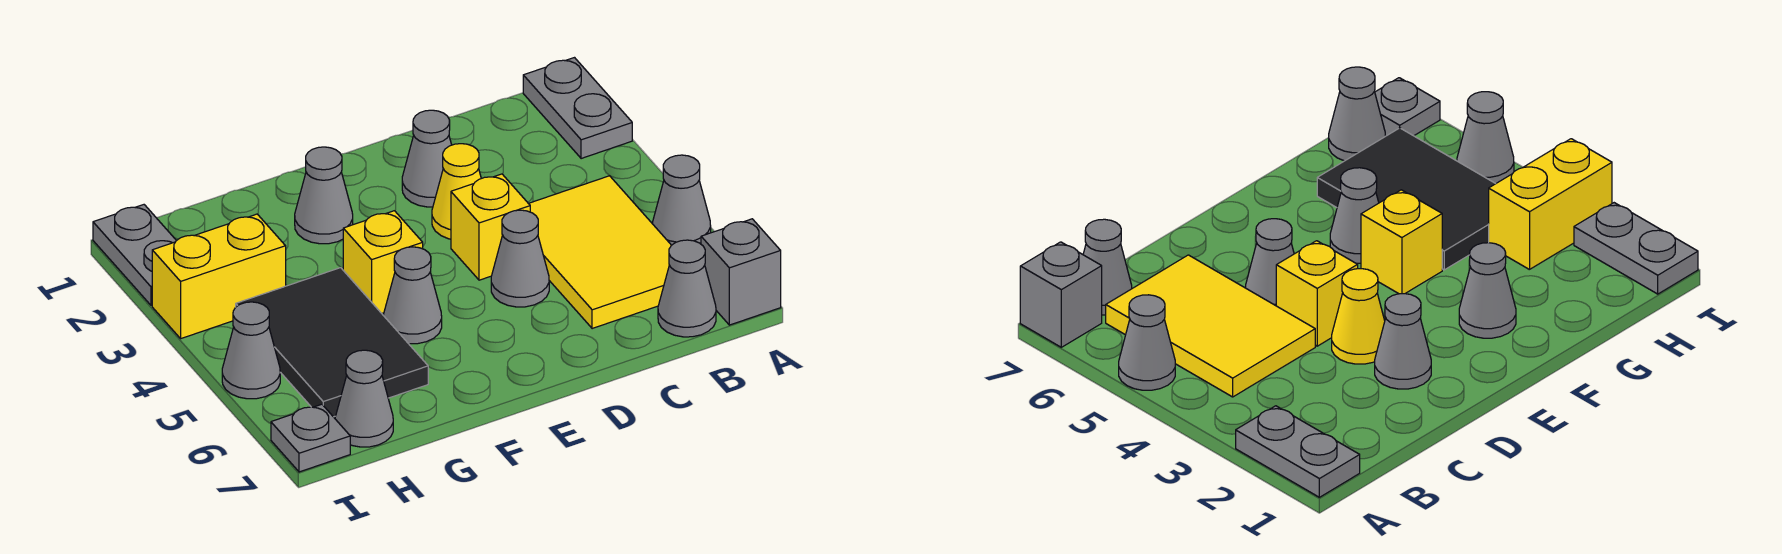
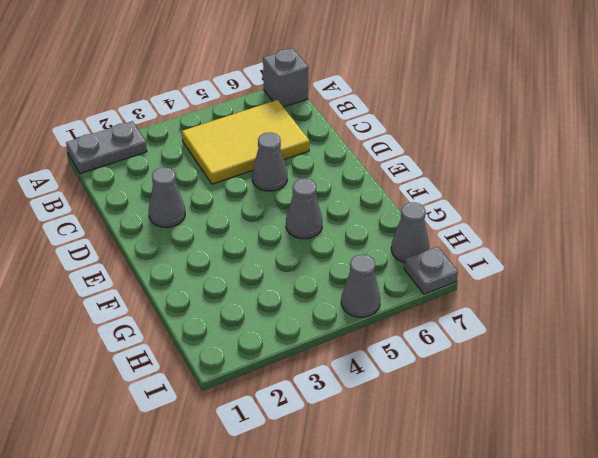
none -> grey 1x1 cone [653,155,711,245]
none -> grey 1x1 cone [658,240,716,337]
none -> yellow 1x1 cone [432,144,481,239]

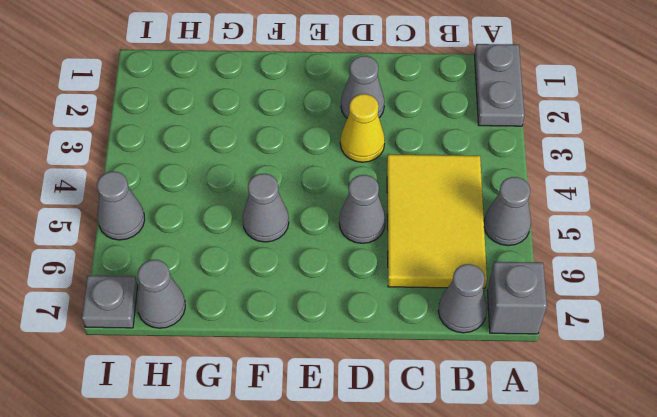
none -> yellow 1x1 brick [451,174,530,280]
none -> grey 1x1 cone [295,147,353,244]
none -> yellow 1x1 brick [343,211,423,313]

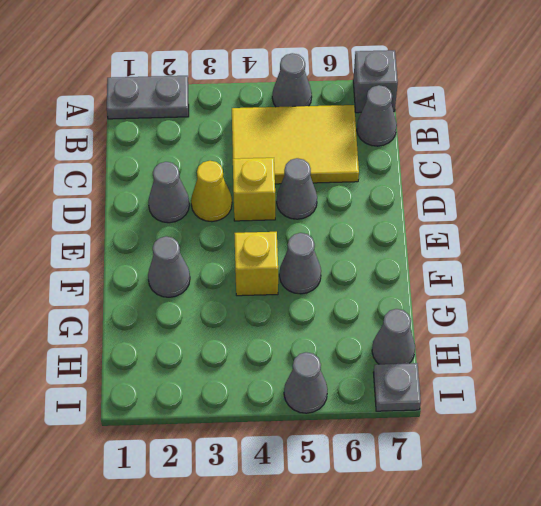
none -> black 2x3 tile [236,268,428,417]
none -> yellow 1x2 brick [152,214,286,338]
none -> grey 1x2 plate [93,205,176,305]

